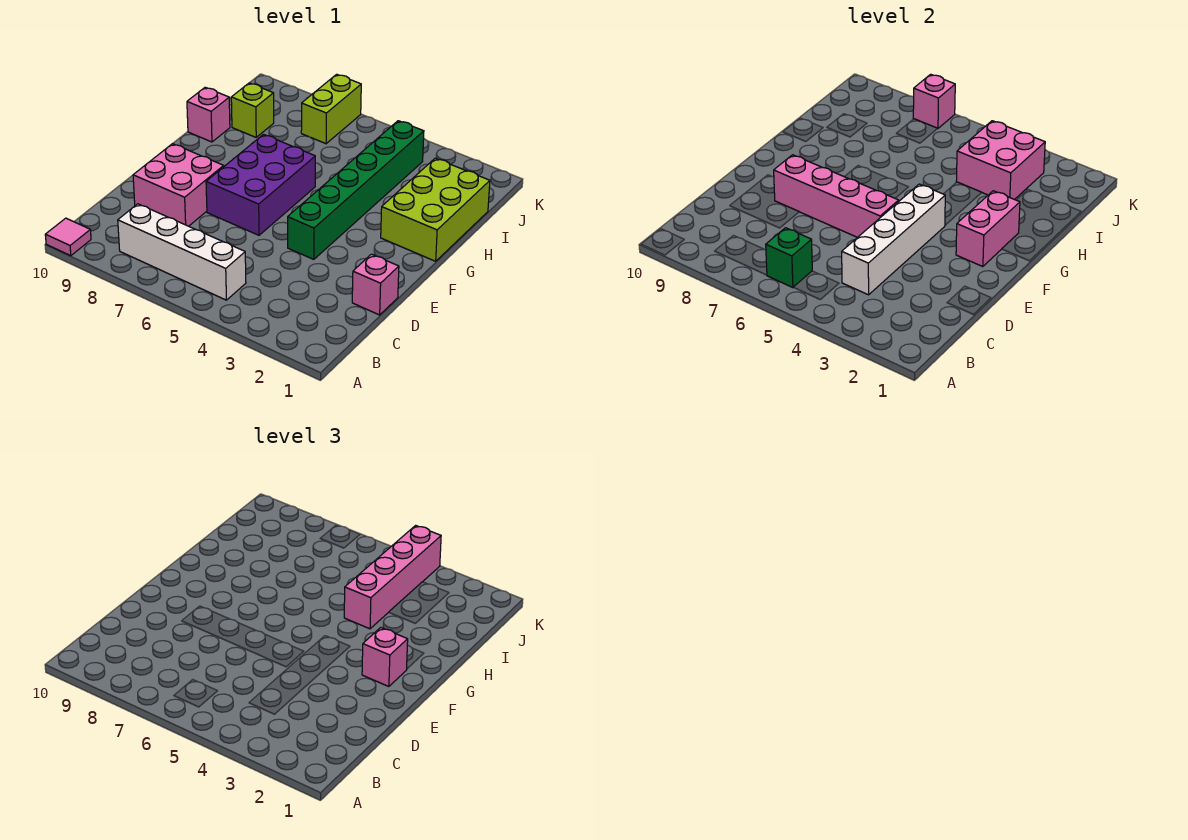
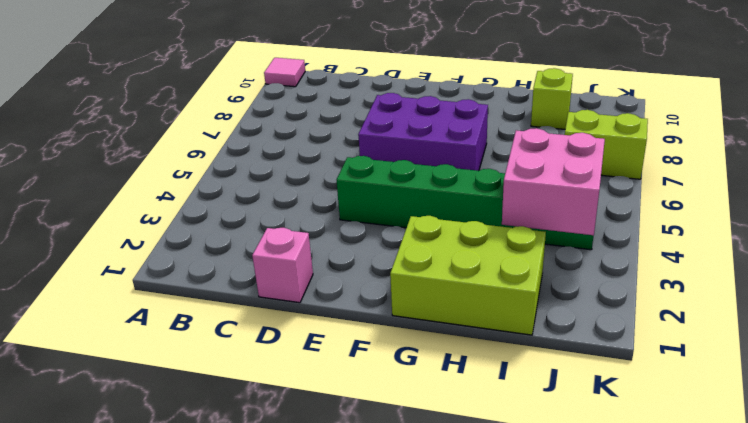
none -> white 1x4 brick [118,204,246,300]
none -> pink 2x2 brick [133,144,224,226]
none -> pink 1x1 brick [187,87,230,142]

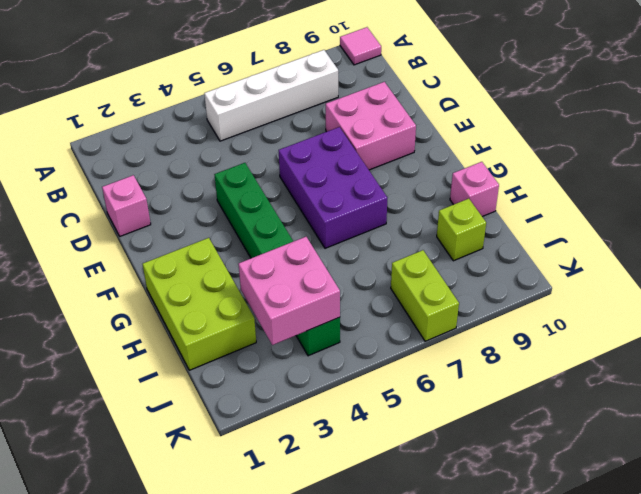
none -> green 1x1 brick [766,228,812,288]
none -> white 1x4 brick [842,184,945,295]
none -> pink 1x4 brick [774,155,899,237]

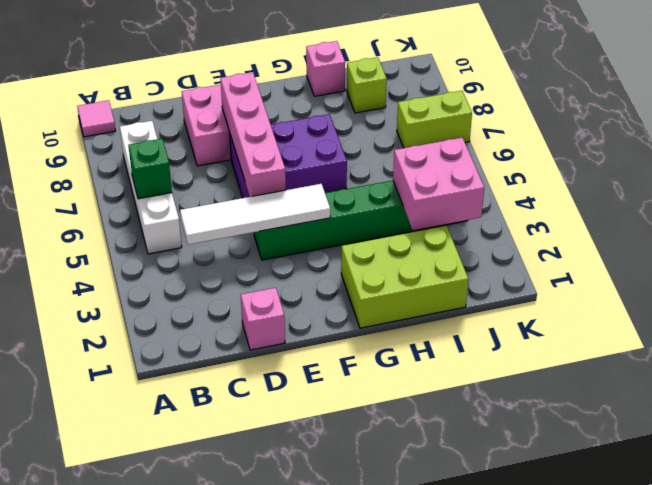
white 1x4 tile [180,184,330,245] -> white 1x4 brick [842,184,945,295]
none -> pink 1x2 brick [956,191,1020,267]
none -> pink 1x1 brick [913,74,955,129]
none -> pink 1x1 brick [362,628,408,687]

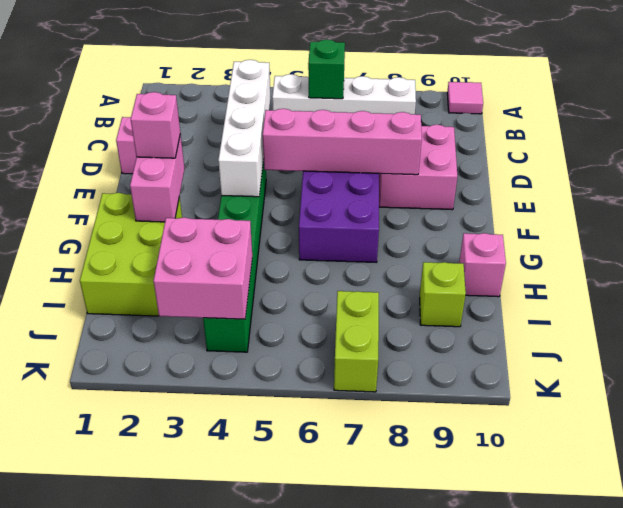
none -> pink 1x1 brick [913,74,955,129]
none -> pink 1x4 brick [344,525,441,629]

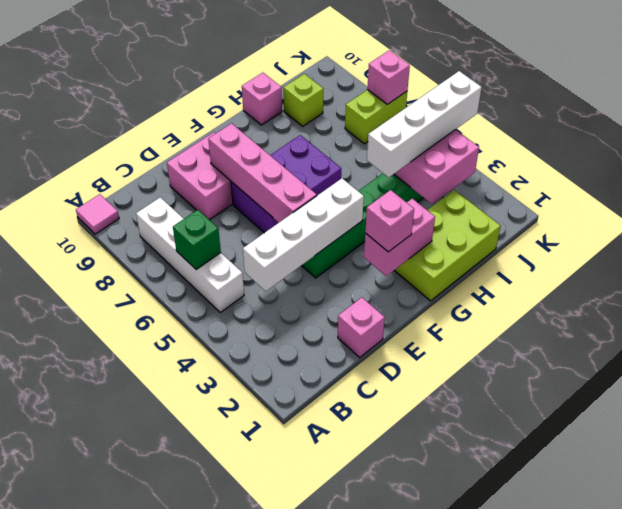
white 1x4 brick [367,71,482,177] -> pink 1x4 brick [344,525,441,629]

